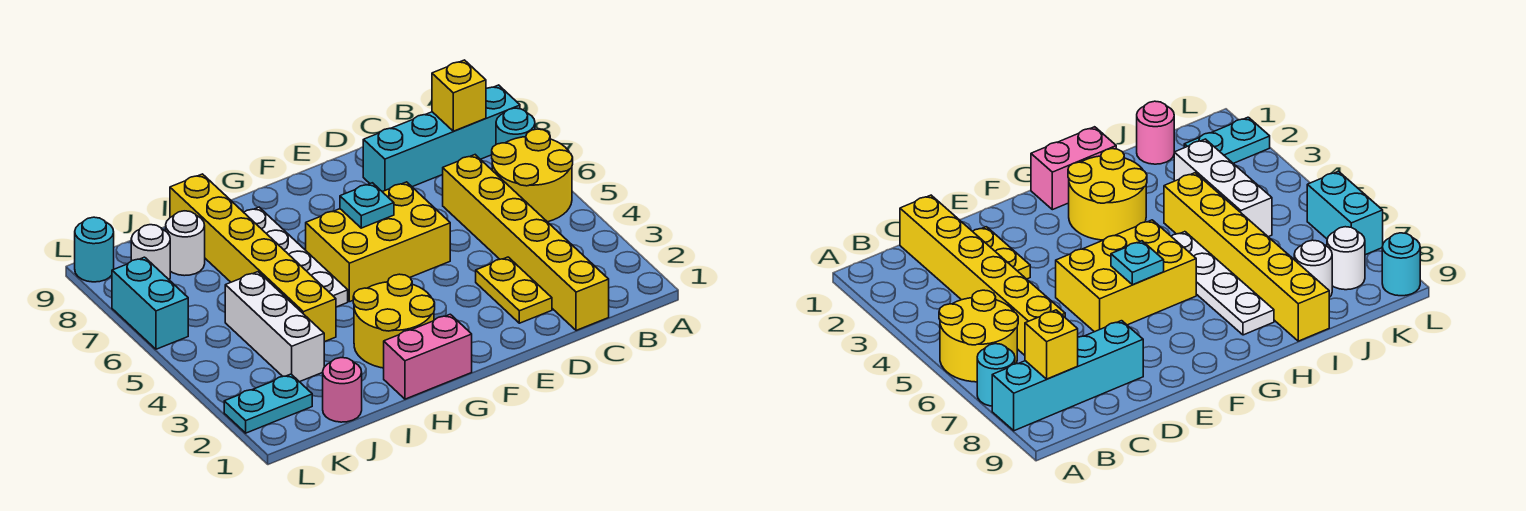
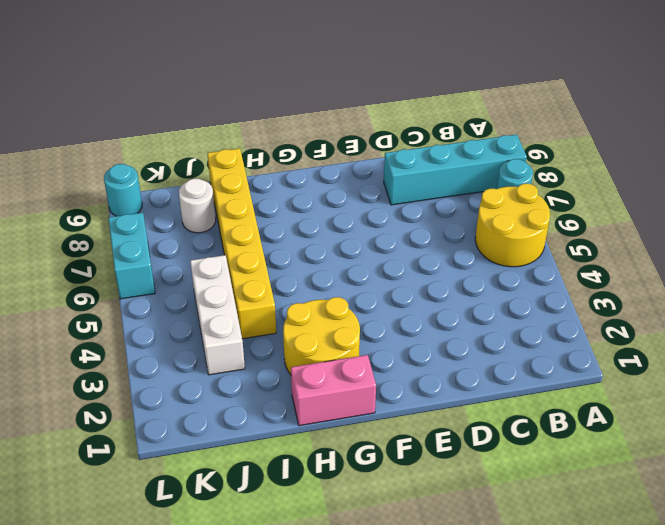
none -> yellow 1x6 brick [443,155,609,330]
none -> yellow 1x2 plate [476,257,552,323]
none -> yellow 2x3 brick [306,182,450,302]

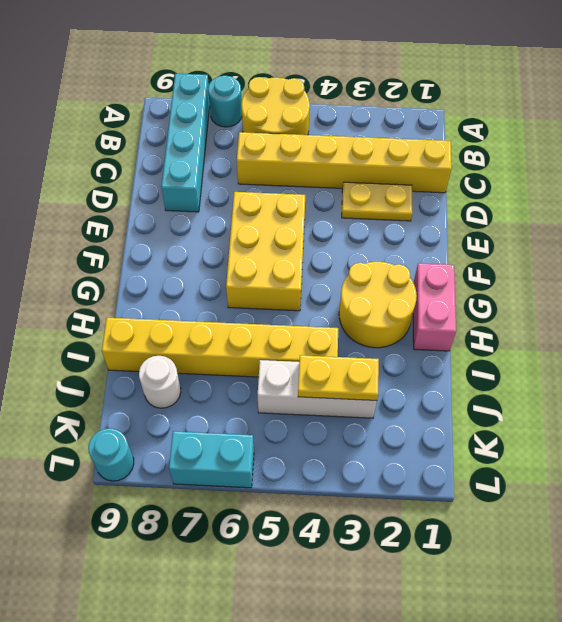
yellow 1x2 plate [298,355,379,401] -> none
none -> white 1x4 plate [244,207,348,307]
none -> pink 1x1 round brick [323,358,362,422]
none -> cyan 1x2 plate [224,374,312,433]

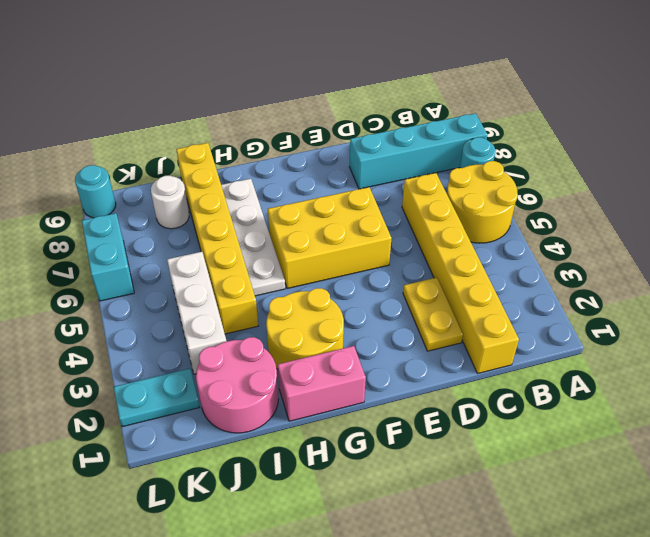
pink 2x2 round brick [196,337,279,433] -> pink 1x1 round brick [323,358,362,422]
none -> white 1x1 round brick [131,225,170,280]
none -> yellow 1x1 brick [432,60,486,131]
none -> cyan 1x1 plate [340,183,394,228]

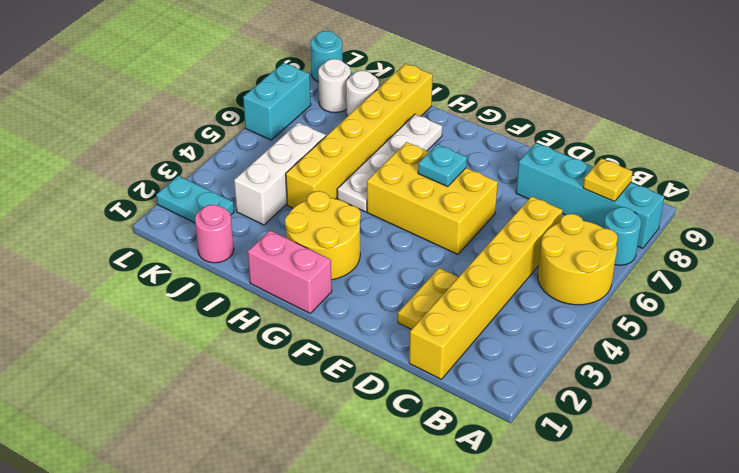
yellow 1x1 plate [583,158,633,201] -> yellow 1x1 brick [432,60,486,131]

